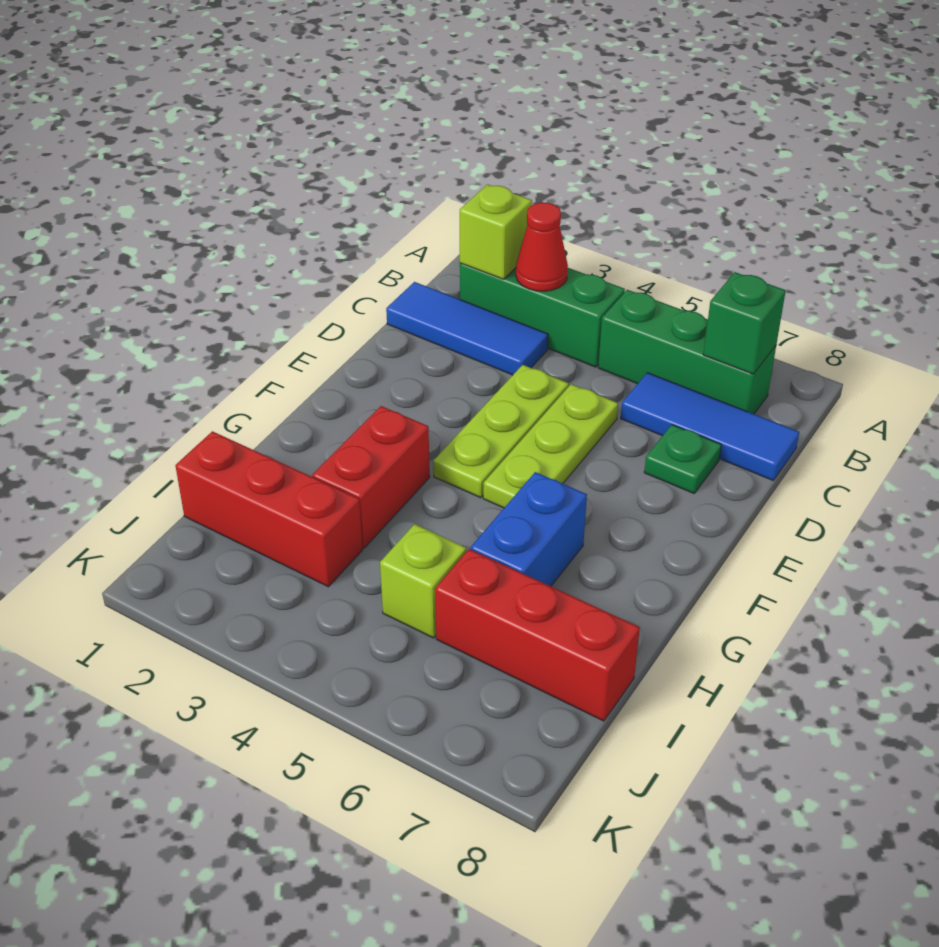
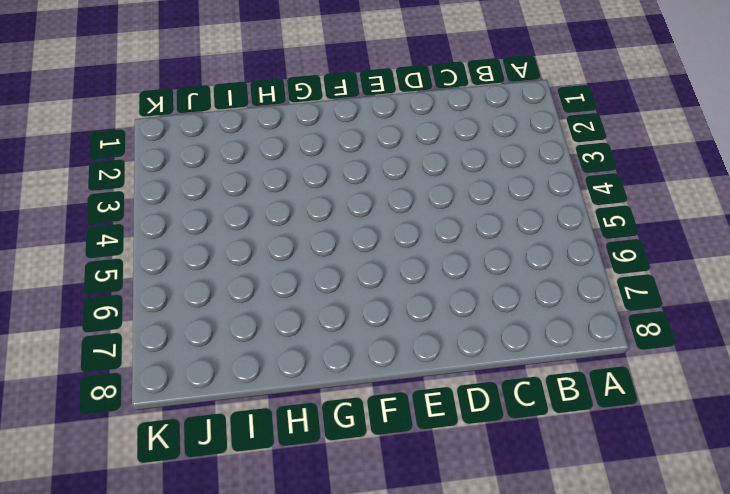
none -> green 1x3 brick [460,263,625,367]
none -> green 1x3 brick [598,290,776,414]
none -> blue 1x3 tile [386,282,548,375]

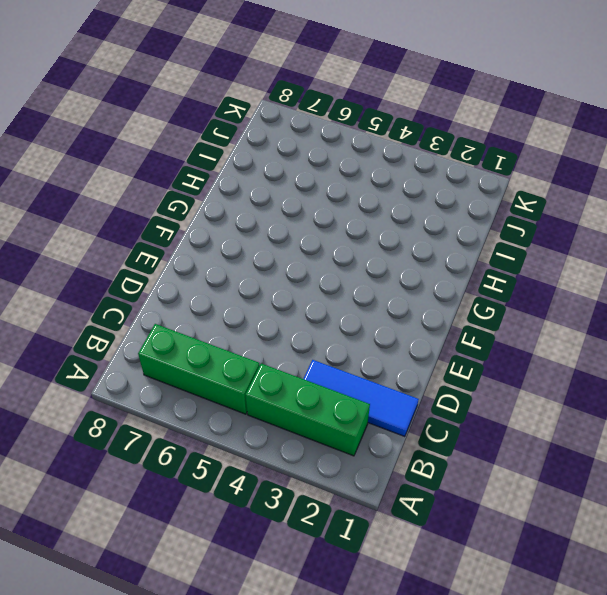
none -> blue 1x3 tile [621,373,799,481]
none -> lime 1x3 plate [433,365,569,498]
none -> lime 1x3 plate [483,384,618,508]

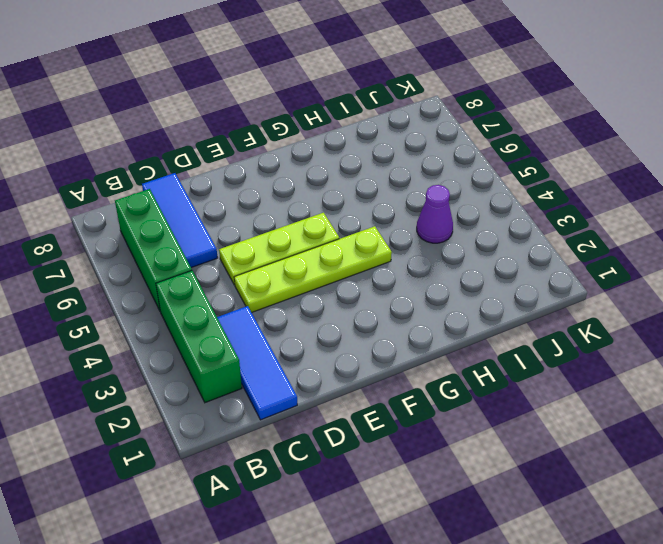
lime 1x4 plate [234,226,392,313] -> lime 1x3 plate [433,365,569,498]
purple 1x1 cone [417,185,453,243] -> none
none -> green 1x1 plate [644,425,721,493]
none -> red 1x2 brick [312,406,430,548]
none -> blue 1x2 brick [471,472,587,586]

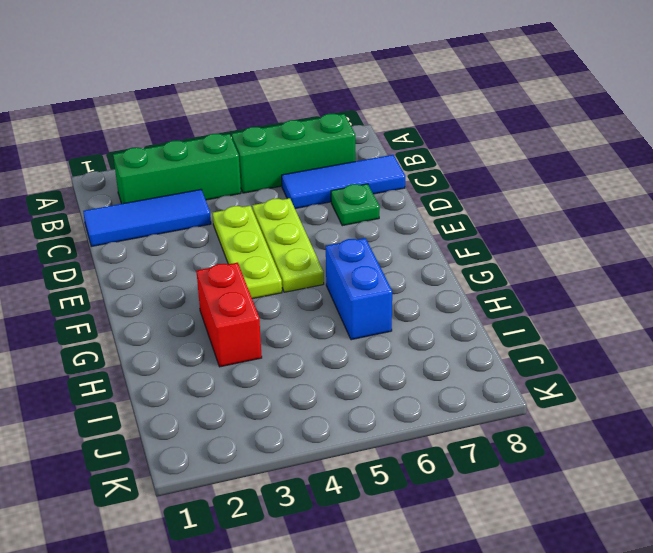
none -> red 1x3 brick [175,431,363,587]
none -> lime 1x1 brick [380,524,466,638]
none -> red 1x3 brick [435,549,640,721]

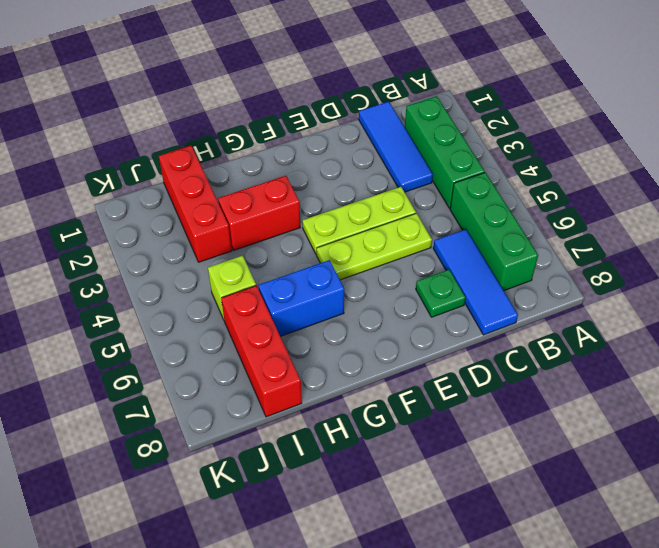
none -> lime 1x1 brick [460,184,532,279]
none -> red 1x1 cone [516,202,568,291]
none -> green 1x1 brick [703,272,786,374]

